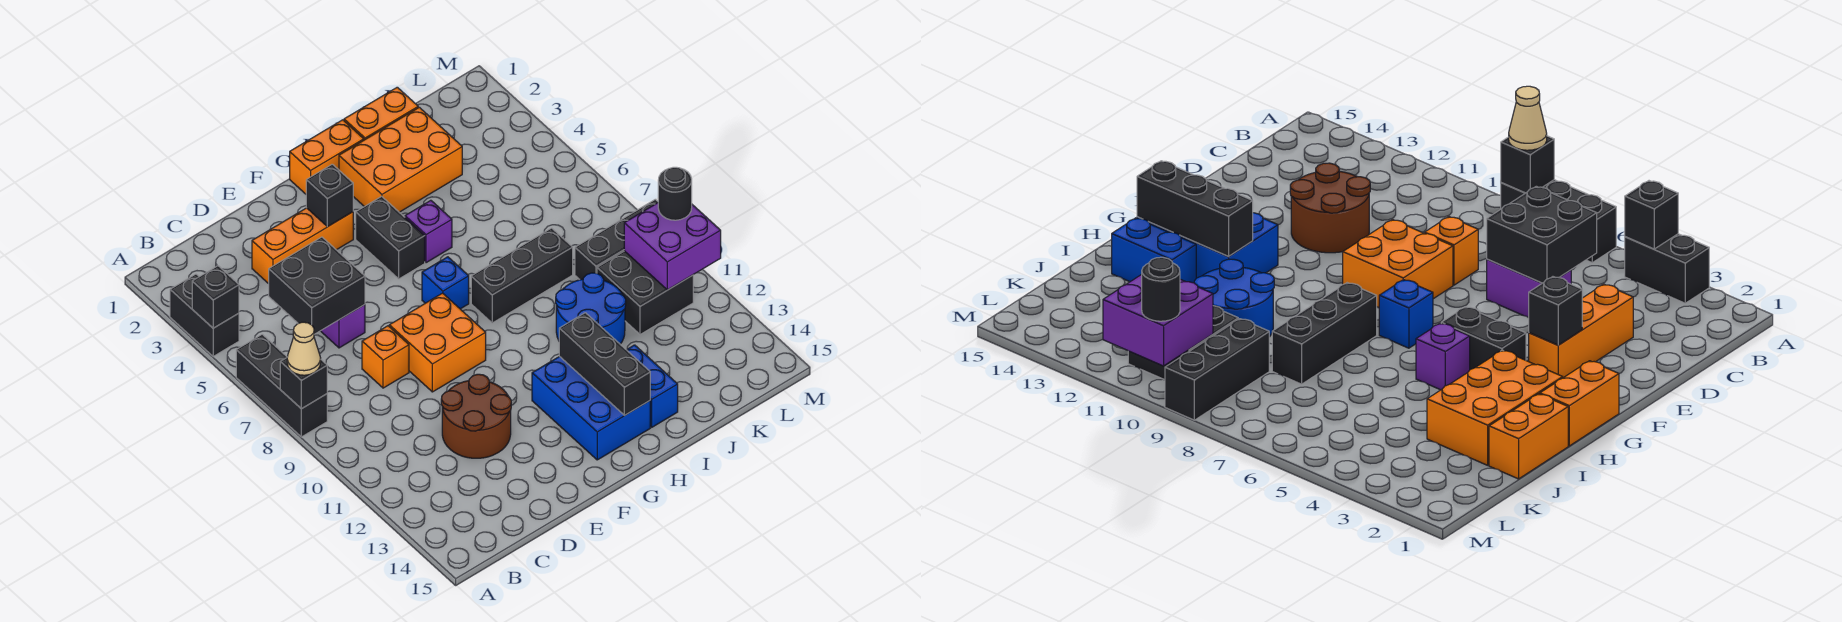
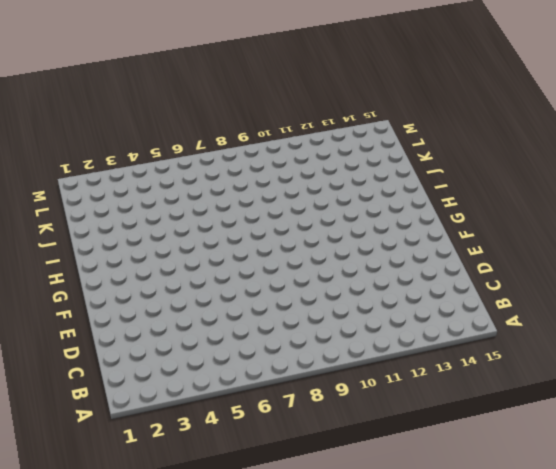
none -> black 1x2 brick [170,274,239,356]
none -> black 1x3 brick [236,334,327,437]
none -> orange 1x3 brick [252,208,353,284]

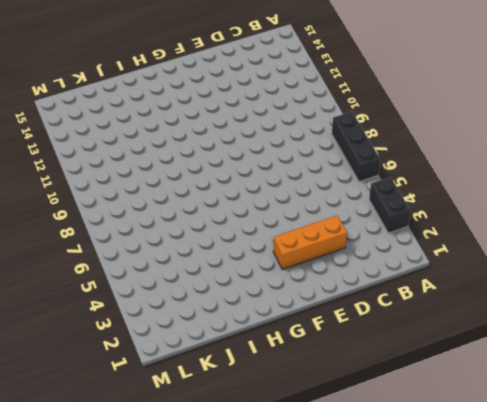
none -> purple 1x2 brick [321,305,365,348]
none -> orange 1x1 brick [362,326,409,388]
none -> brown 2x2 round brick [441,374,511,458]

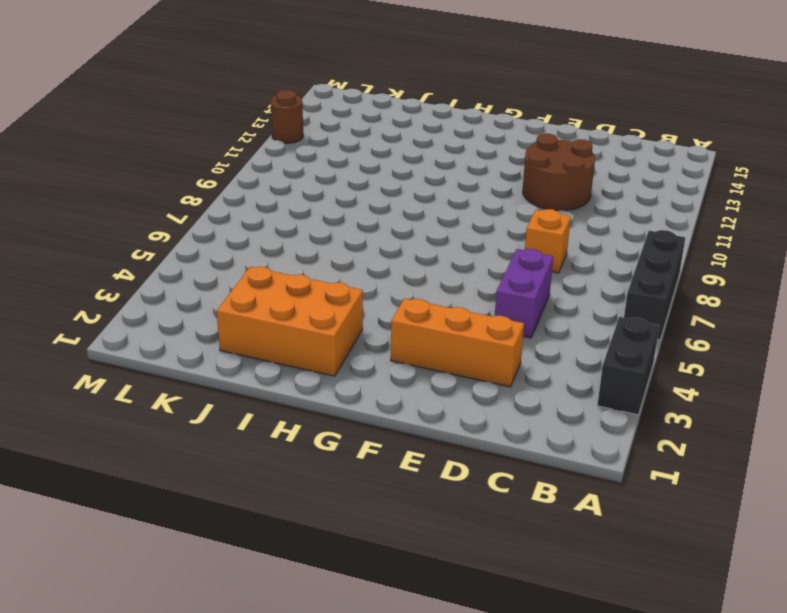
brown 1x1 round brick [271,90,303,143] -> none
none -> orange 2x2 brick [389,293,486,392]
none -> orange 1x2 brick [290,120,364,194]
none -> black 1x2 brick [356,196,425,279]

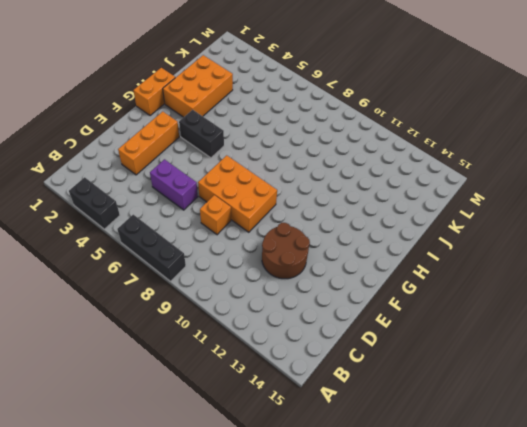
orange 2x3 brick [198,155,277,232] -> orange 2x2 brick [389,293,486,392]
none -> blue 1x1 brick [422,257,469,309]
none -> blue 2x3 brick [532,356,650,460]
none -> purple 1x1 brick [405,200,452,263]

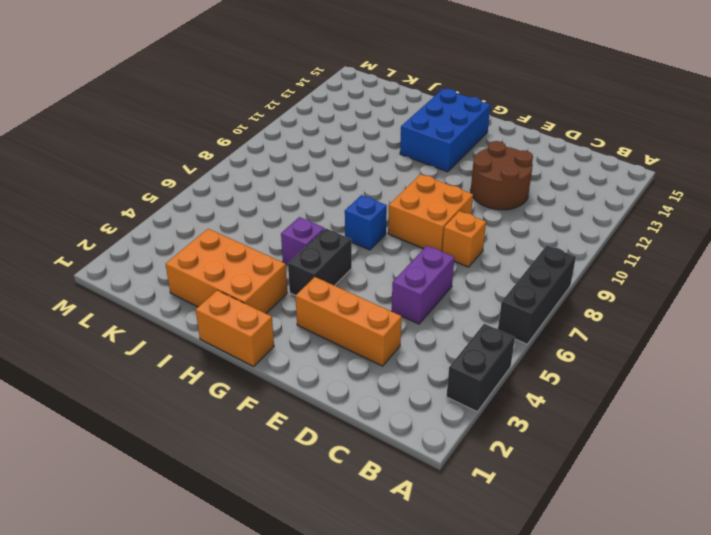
none -> black 1x3 brick [471,228,573,323]
none -> orange 1x2 brick [344,87,418,140]
none -> blue 2x2 round brick [556,273,626,344]

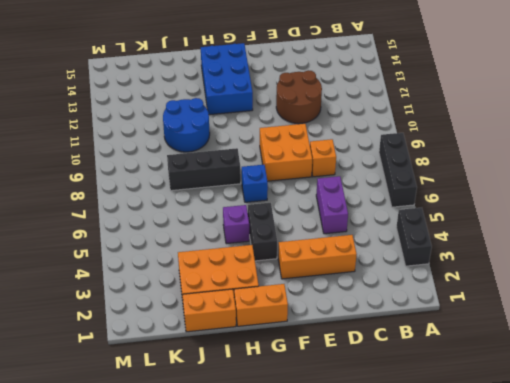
none -> blue 1x2 brick [627,345,678,427]
none -> black 1x3 brick [575,199,658,280]
none -> black 2x2 brick [597,251,693,335]

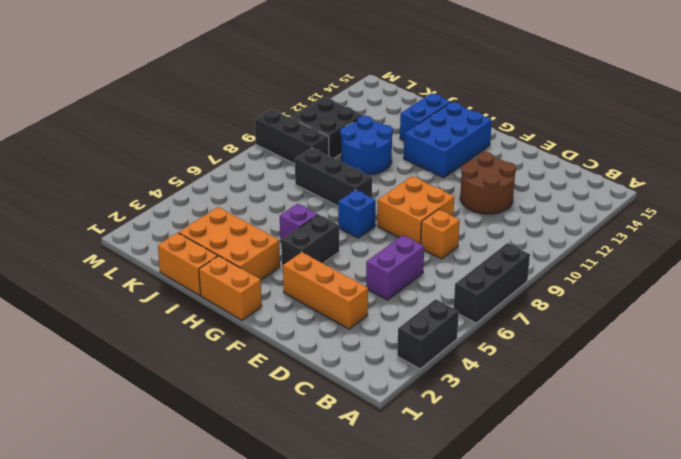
none -> black 1x1 brick [192,266,239,328]
none -> black 1x1 brick [280,358,327,409]
none -> black 2x2 brick [269,237,365,334]

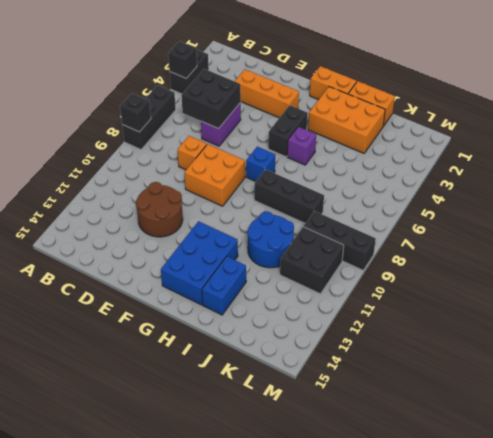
none -> black 1x1 brick [306,164,353,227]
none -> black 1x3 brick [559,313,650,416]
none -> purple 2x2 brick [624,203,721,290]

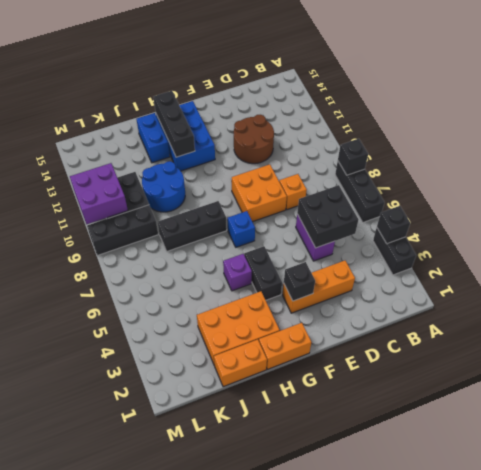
none -> tan 1x1 cone [287,322,321,375]
none -> black 1x1 round brick [658,167,692,220]

